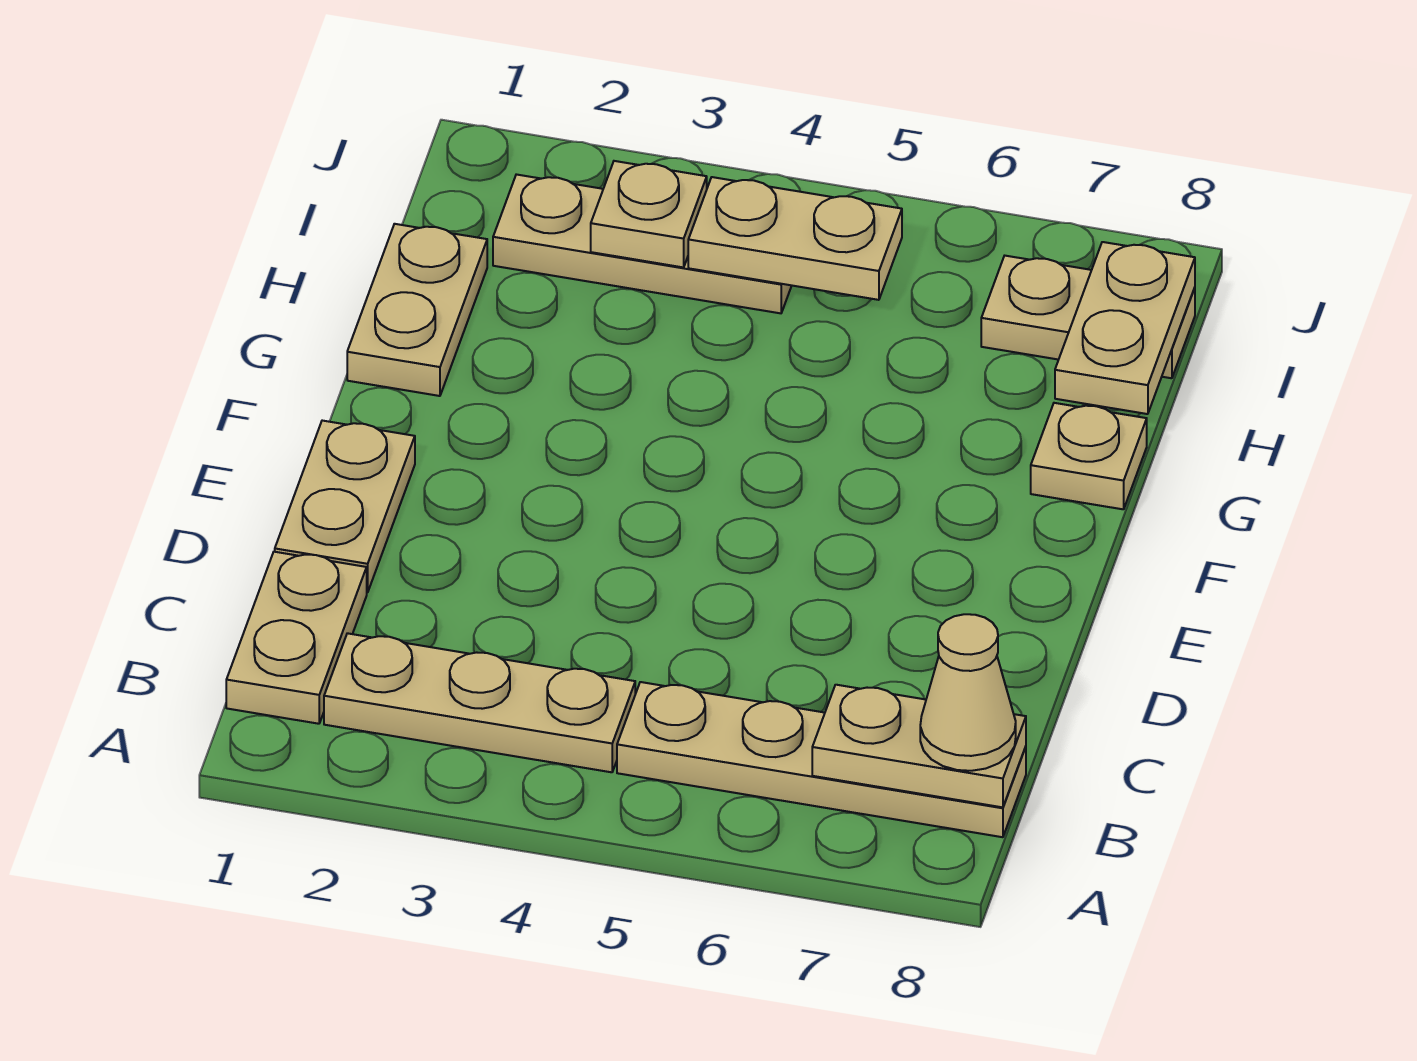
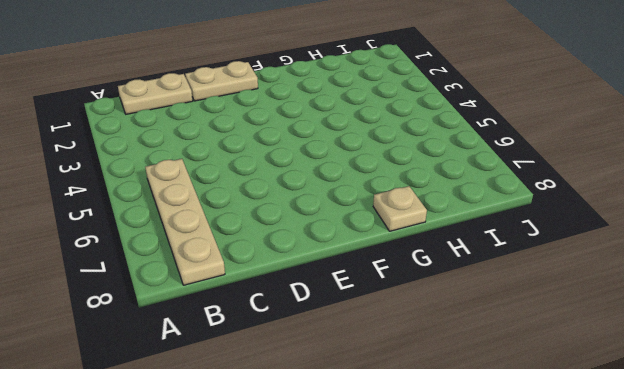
none -> tan 1x3 plate [324,633,635,772]
none -> tan 1x2 plate [347,224,487,396]
none -> tan 1x3 plate [493,174,792,313]

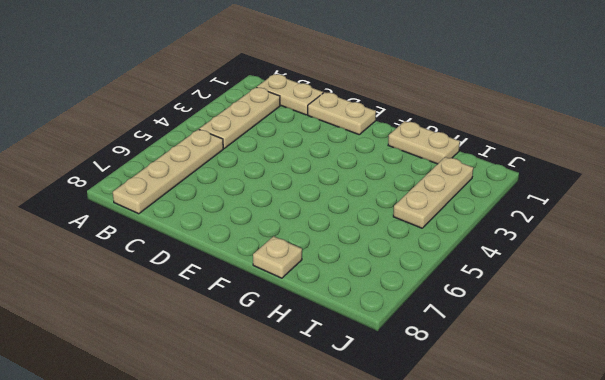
none -> tan 1x2 plate [981,256,1195,378]
none -> tan 1x2 plate [812,685,1026,807]
none -> tan 1x2 plate [1055,242,1195,414]

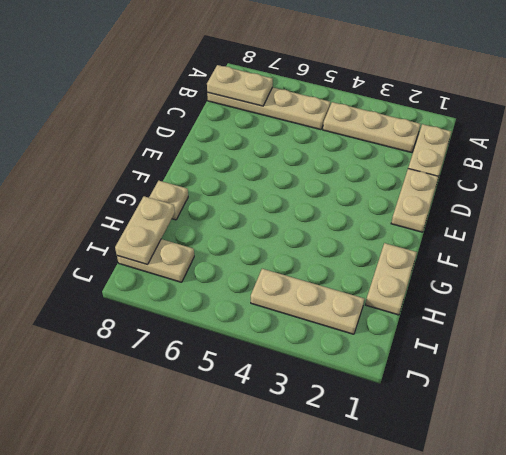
none -> tan 1x1 plate [591,161,707,267]
none -> tan 1x2 plate [688,177,902,300]
none -> tan 1x1 cone [920,614,1016,771]

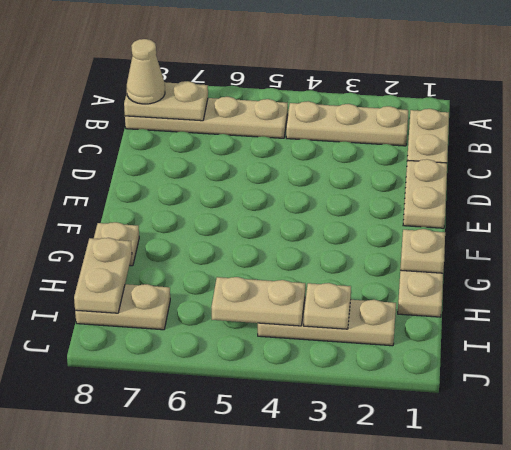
tan 1x1 plate [400,229,445,273] -> none

